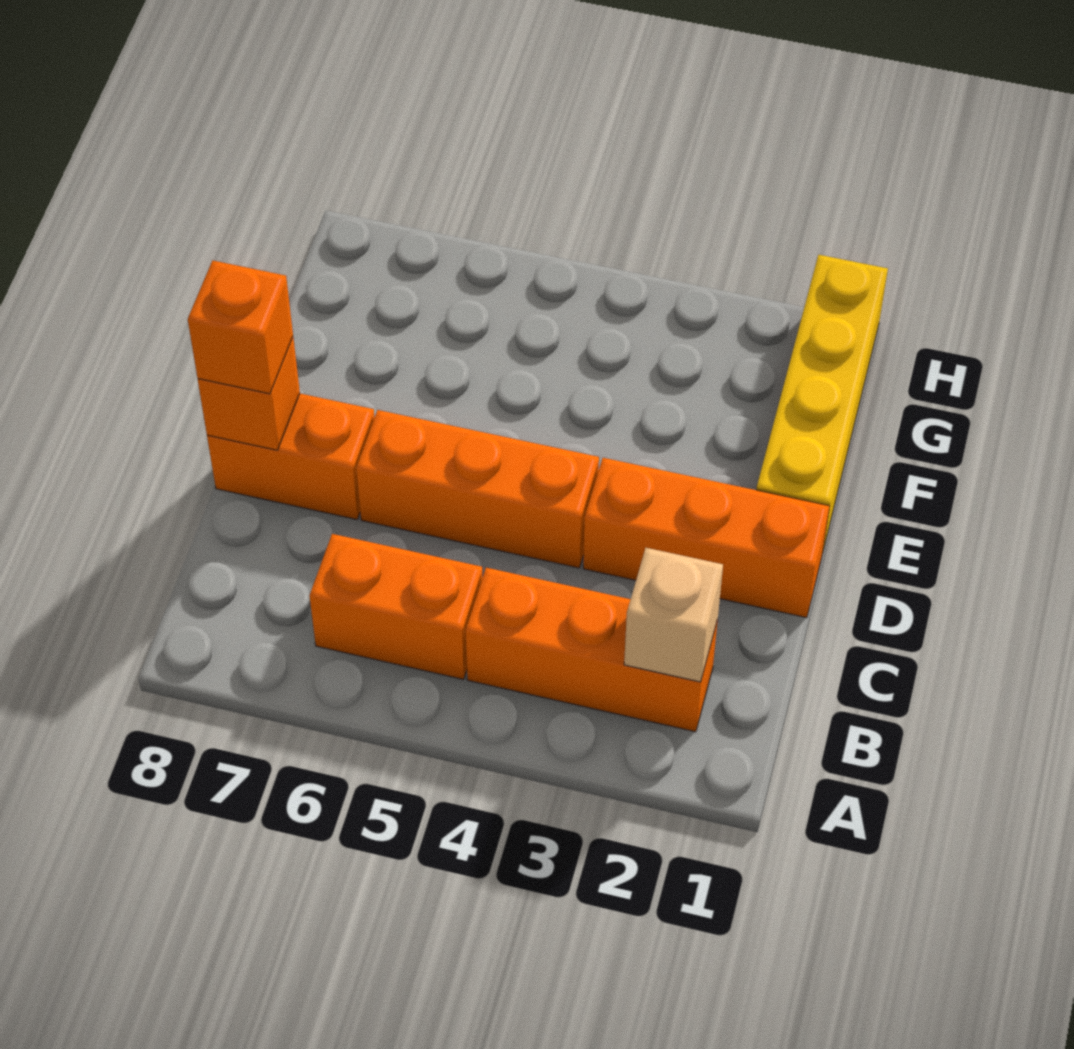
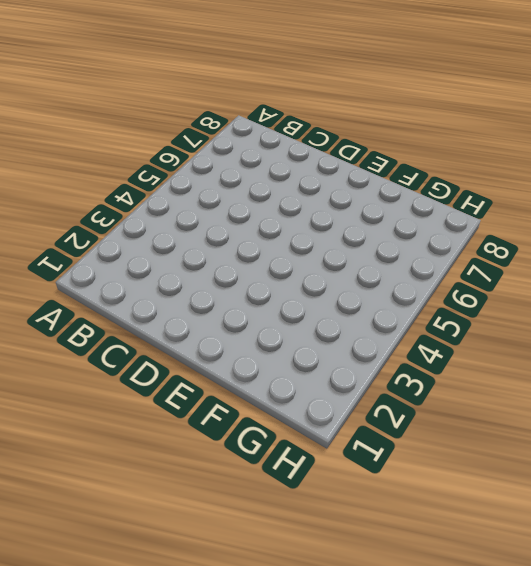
none -> orange 1x3 brick [465,568,718,732]
none -> orange 1x2 brick [309,534,483,679]

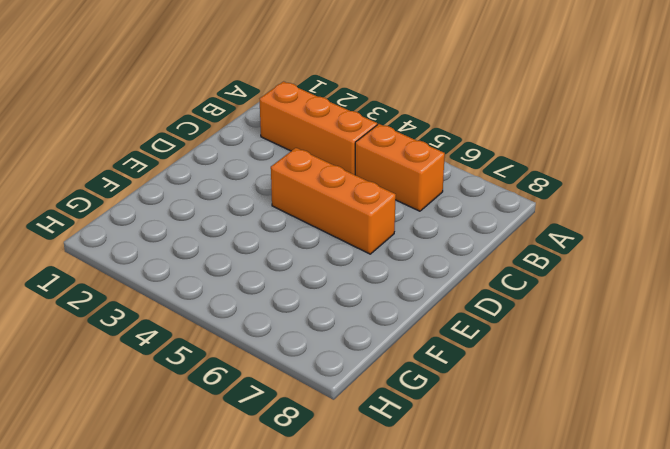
none -> orange 1x3 brick [583,458,830,618]
none -> orange 1x2 brick [207,394,375,519]

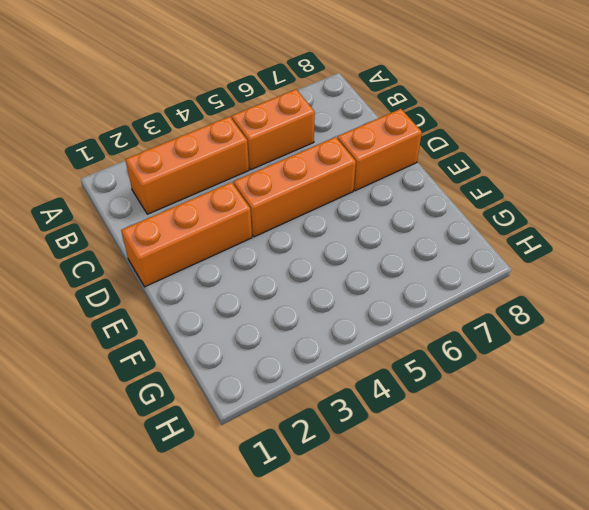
none -> yellow 1x4 brick [756,255,888,554]
none -> tan 1x1 brick [624,548,723,682]

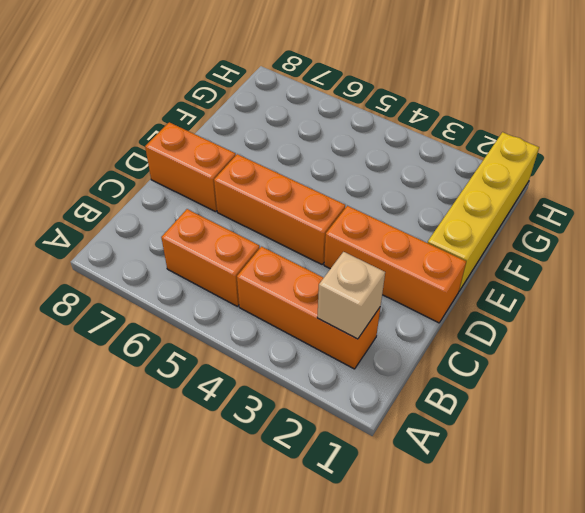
none -> orange 1x1 brick [198,338,300,450]
none -> orange 1x1 brick [188,261,293,394]

